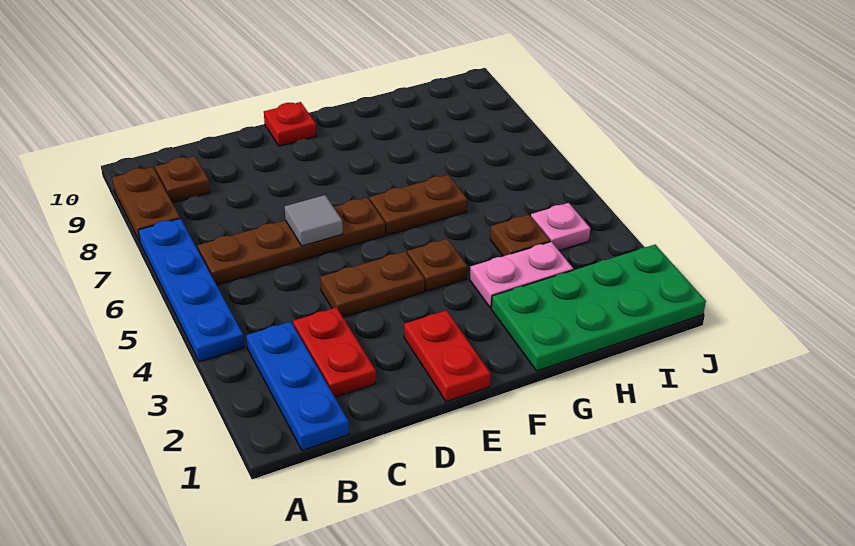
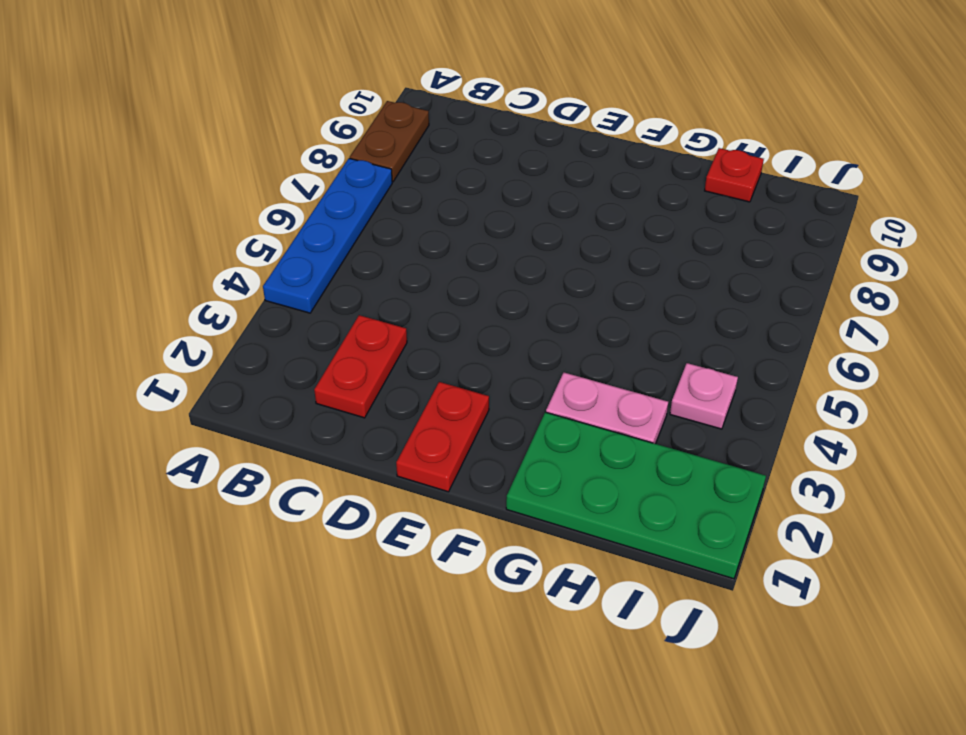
red 1x1 plate [705,148,764,202] -> red 1x1 plate moved to [264,102,316,146]
none -> blue 1x3 plate [246,321,349,450]
none -> brown 1x4 plate [198,197,385,285]
none -> brown 1x1 plate [155,156,210,203]

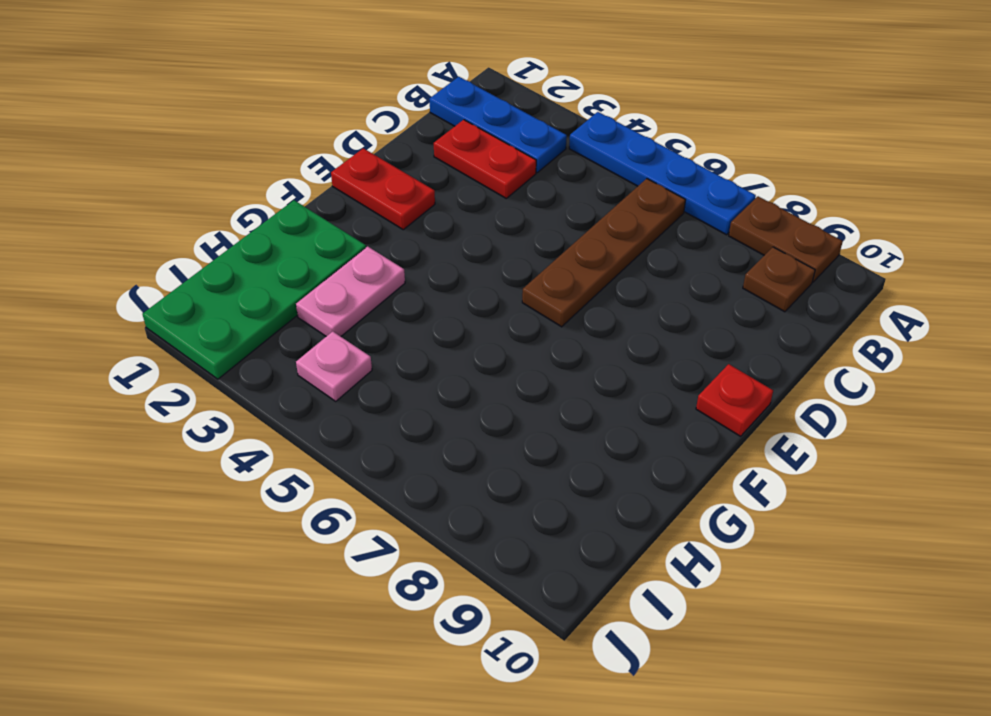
none -> brown 1x2 plate [320,252,424,317]
none -> brown 1x1 plate [407,239,467,292]
none -> brown 1x2 plate [370,175,467,235]

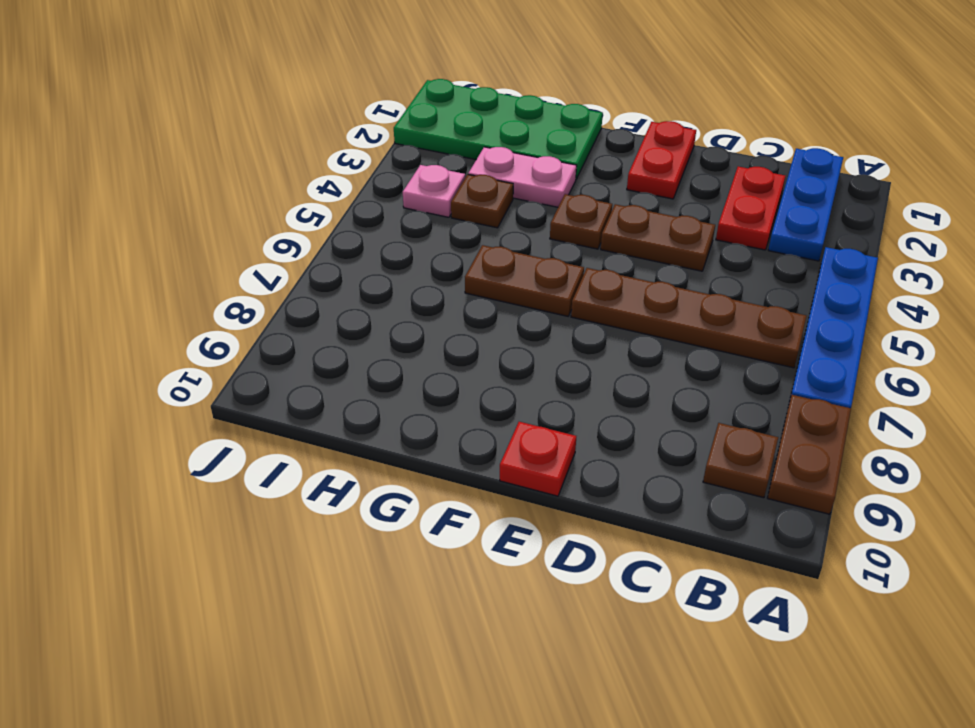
none -> grey 1x1 tile [285,195,343,246]

